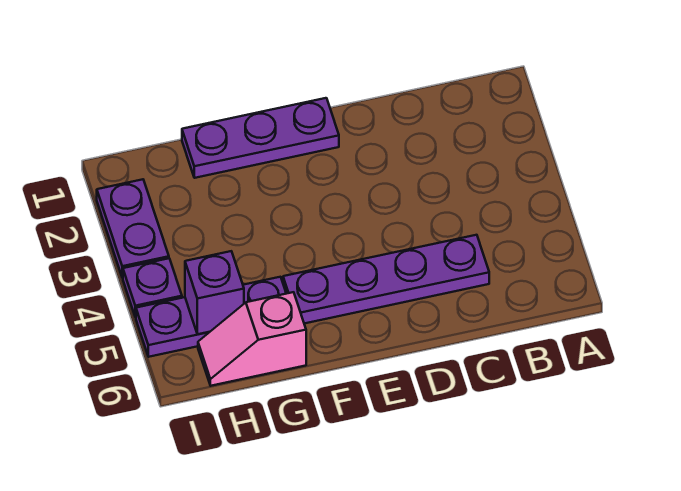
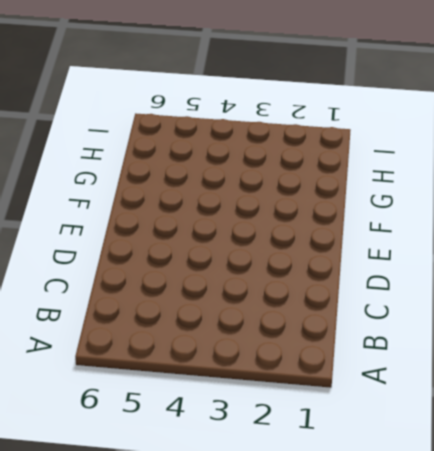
none -> purple 1x4 plate [283,235,489,324]
none -> purple 1x3 plate [182,98,339,178]

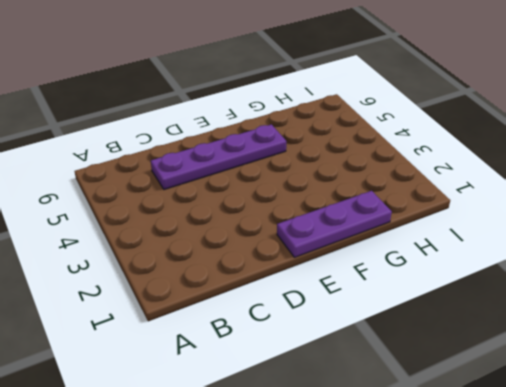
none -> purple 1x3 plate [136,277,286,357]
none -> pink 1x2 slope [198,292,306,386]

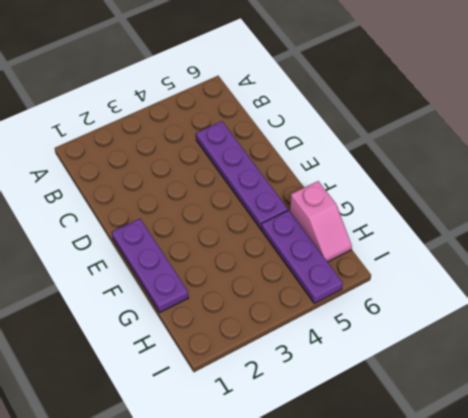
none -> purple 1x2 plate [97,179,169,278]
none -> purple 1x1 plate [123,258,182,317]

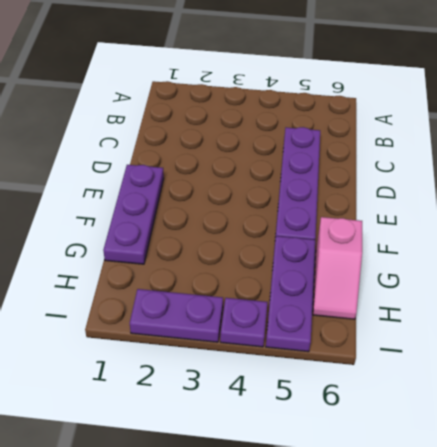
none -> purple 1x1 brick [185,251,244,334]

